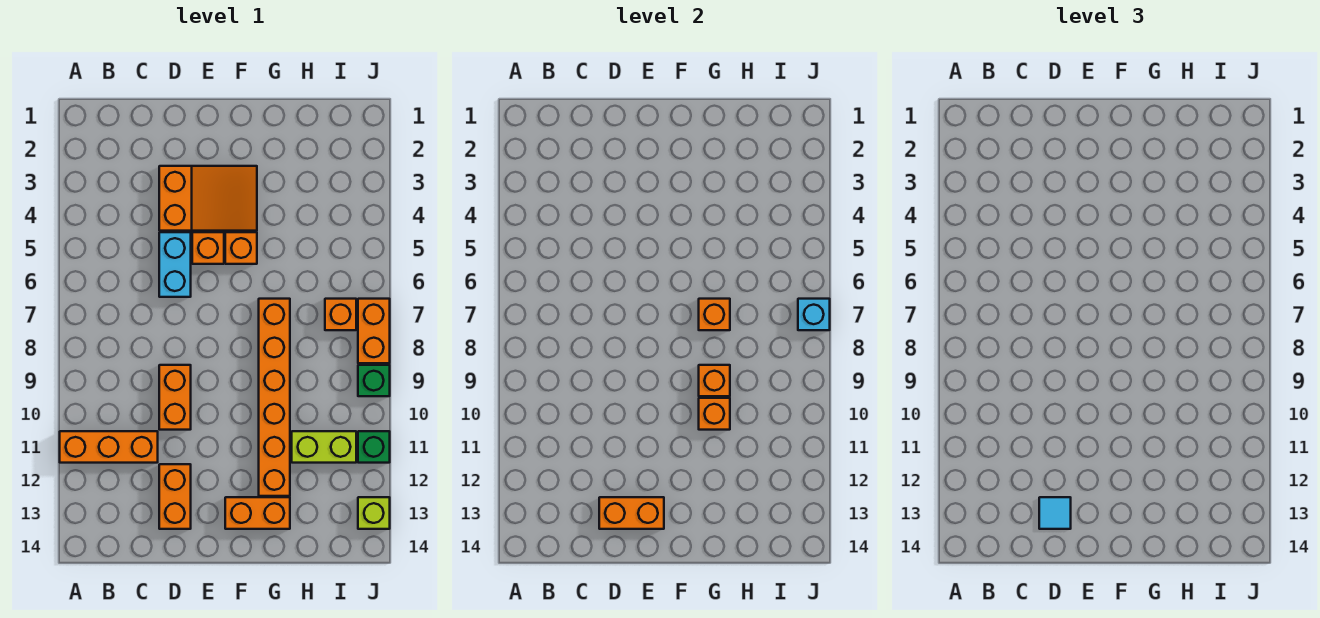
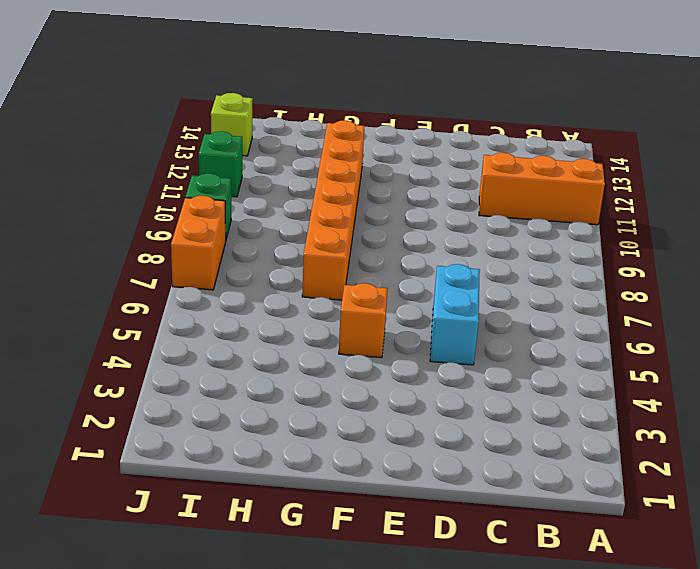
none -> orange 2x3 slope [159,166,257,231]
none -> orange 1x2 brick [159,365,191,430]
none -> orange 1x2 brick [159,464,191,529]

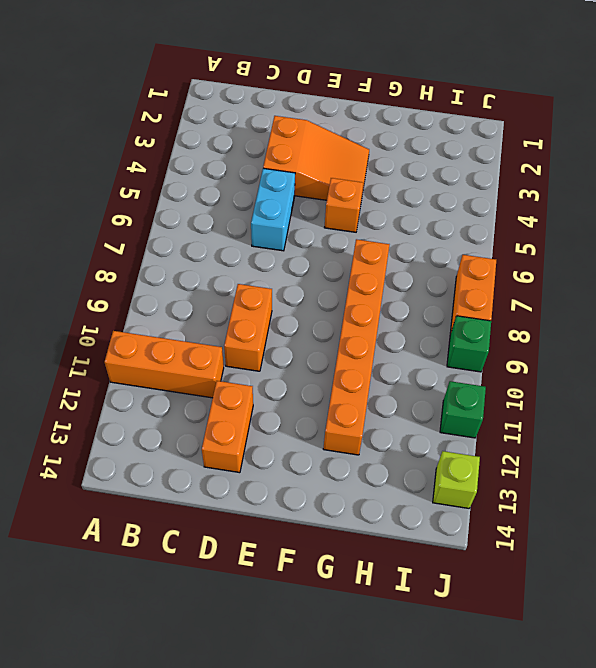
none -> orange 1x1 brick [192,232,224,264]
none -> orange 1x2 brick [225,497,290,529]
none -> lime 1x2 brick [292,431,356,463]

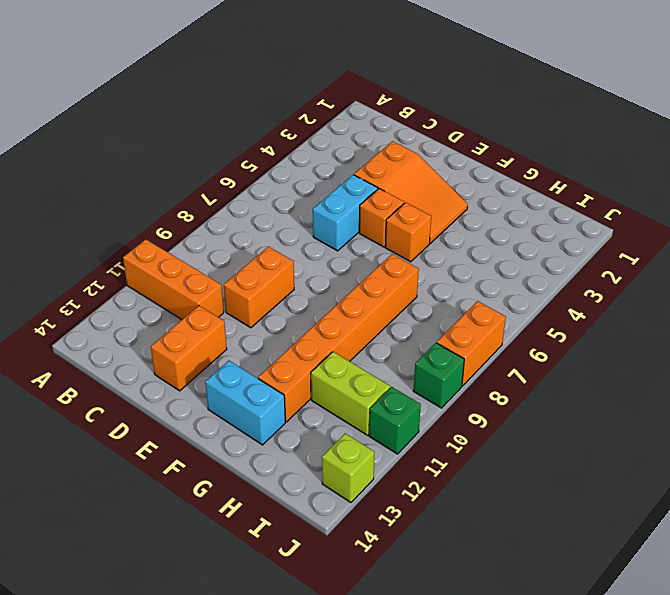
cyan 1x2 brick [205,361,285,445] -> orange 1x2 brick [225,497,290,529]
none -> orange 1x1 brick [325,299,356,330]
none -> orange 1x2 brick [599,497,664,529]
none -> orange 1x1 brick [699,299,730,330]

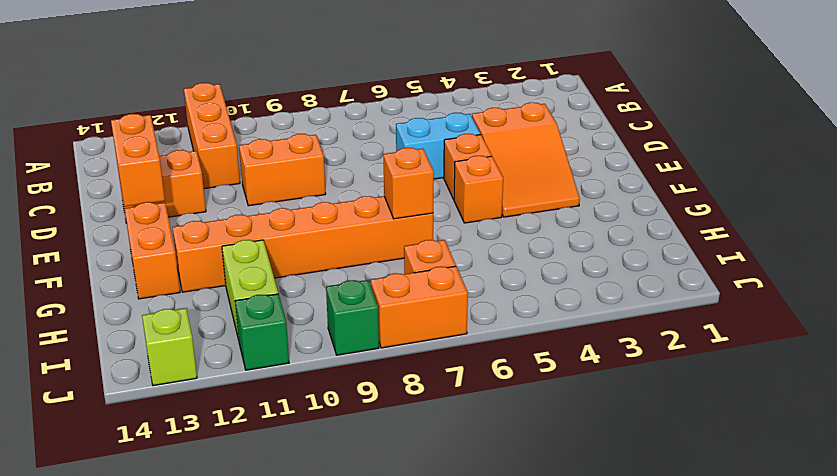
none -> orange 1x1 brick [699,365,730,396]
none -> orange 1x1 brick [699,398,730,430]
none -> cyan 1x1 brick [798,299,830,330]

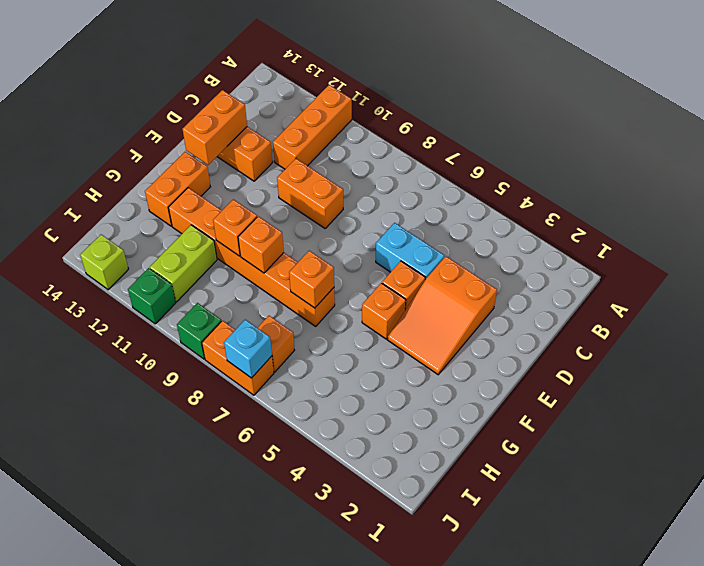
none -> cyan 1x1 tile [1039,497,1071,529]

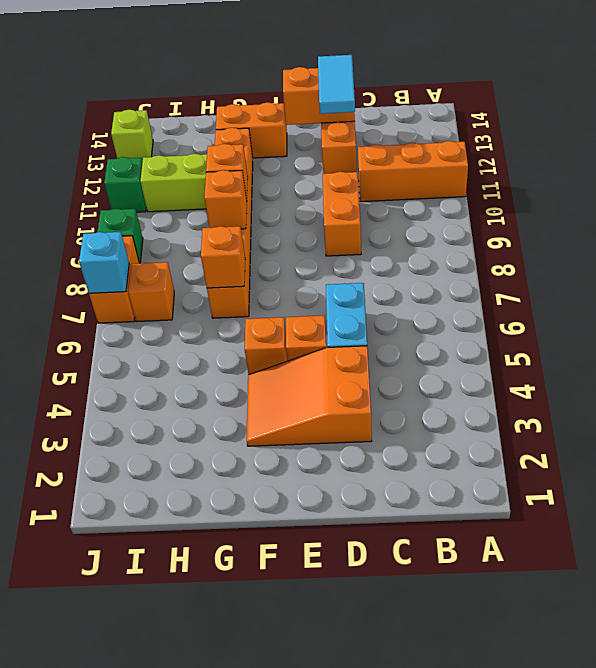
cyan 1x2 tile [318,55,355,114] -> cyan 1x1 tile [1039,497,1071,529]

